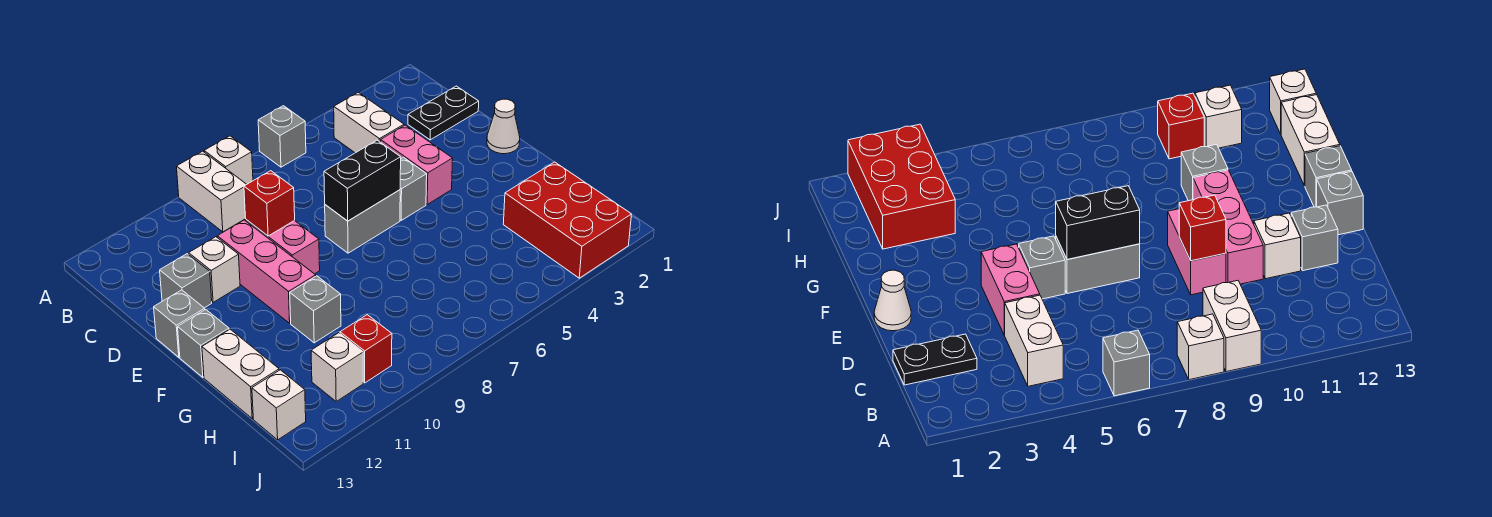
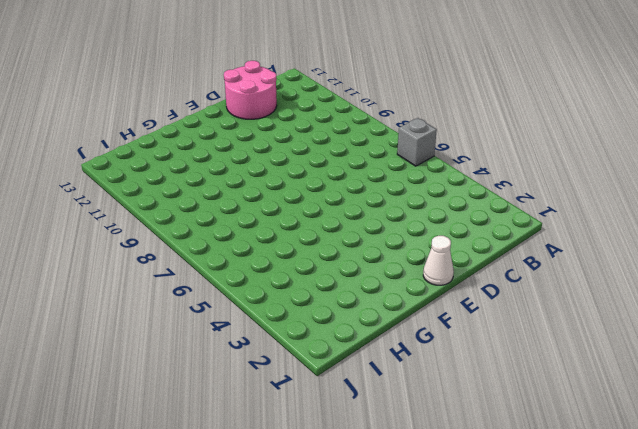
pink 2x2 round brick [224,61,277,119] -> grey 1x1 brick [160,254,212,308]
none -> white 1x1 brick [204,136,253,184]
none -> white 1x2 brick [176,151,246,232]
none -> white 1x2 brick [334,92,404,153]

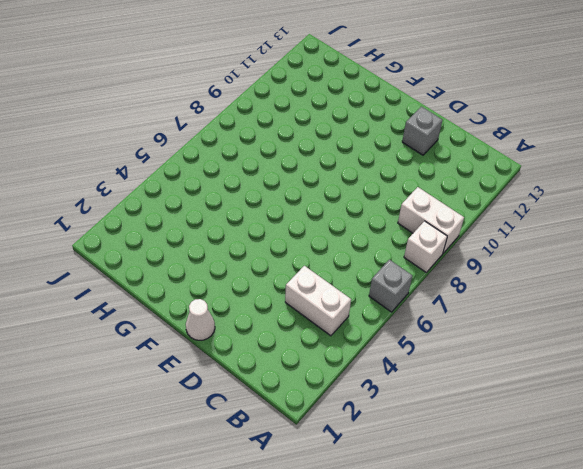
none -> black 1x2 plate [408,86,479,140]
none -> pink 1x2 brick [381,125,453,204]
none -> pink 1x2 brick [246,220,320,274]

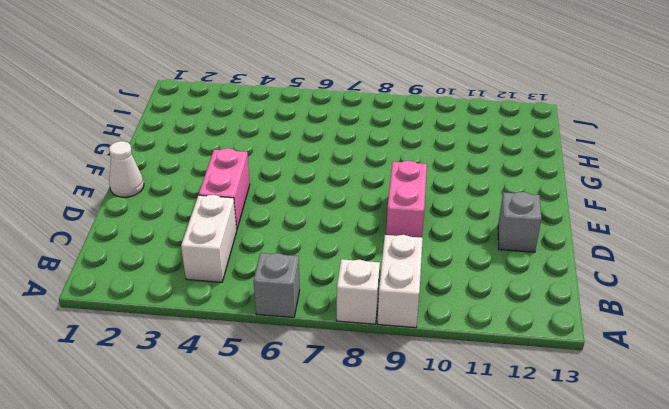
none -> black 1x2 plate [408,86,479,140]
none -> pink 1x3 brick [217,220,316,323]
none -> white 1x1 brick [189,237,240,302]

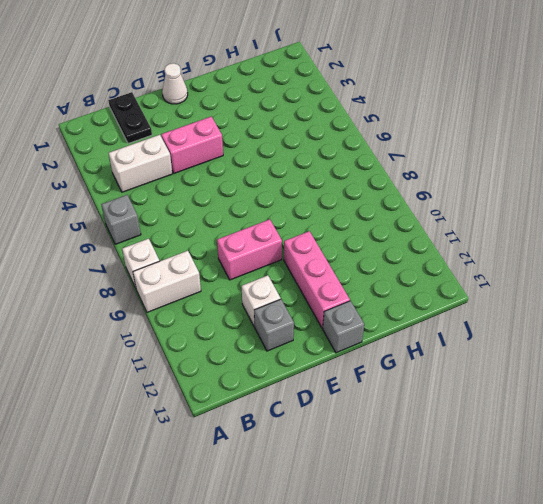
pink 1x3 brick [284,231,350,328] -> pink 1x3 brick turned to [217,220,316,323]
none -> grey 1x1 brick [400,157,427,220]
none -> grey 1x2 brick [325,190,400,253]
none -> grey 1x1 brick [154,290,205,357]

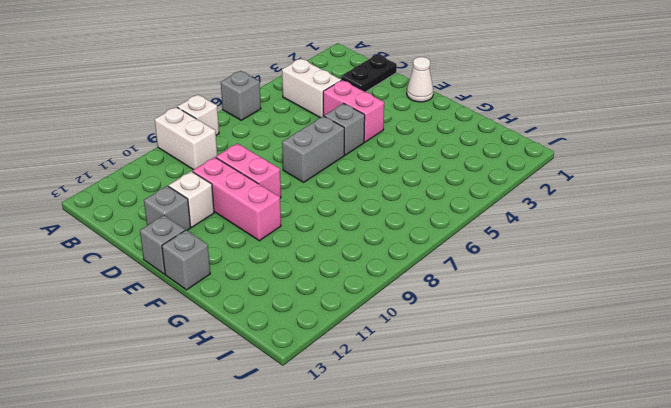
none -> grey 1x1 brick [290,276,341,343]
none -> white 1x2 brick [202,329,279,419]
none -> red 2x3 brick [503,162,632,278]

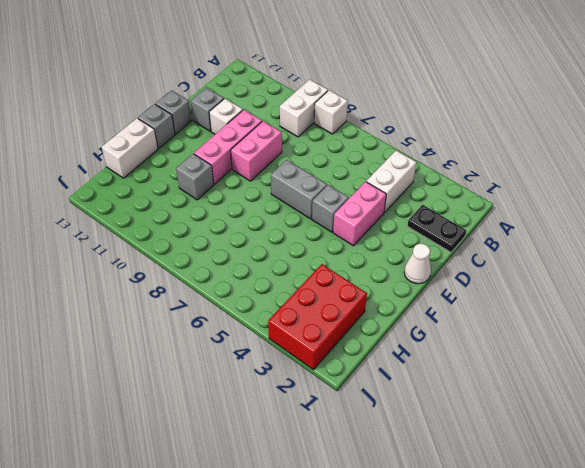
none -> grey 1x1 brick [258,106,306,167]
none -> red 1x1 brick [340,315,392,383]
none -> white 1x1 brick [311,333,363,401]

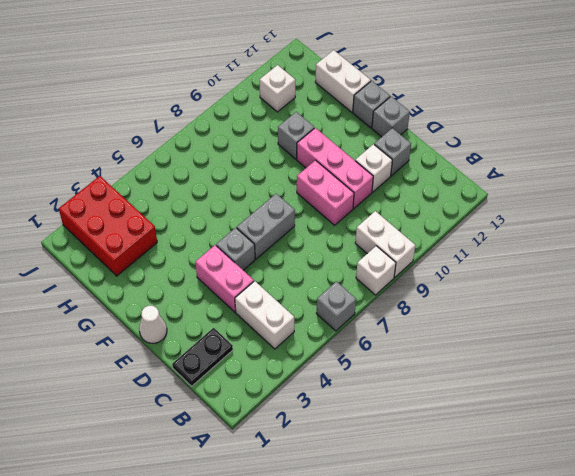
none -> red 1x1 brick [340,315,392,383]
none -> white 1x1 brick [252,370,306,440]
none -> red 1x1 brick [244,171,295,236]

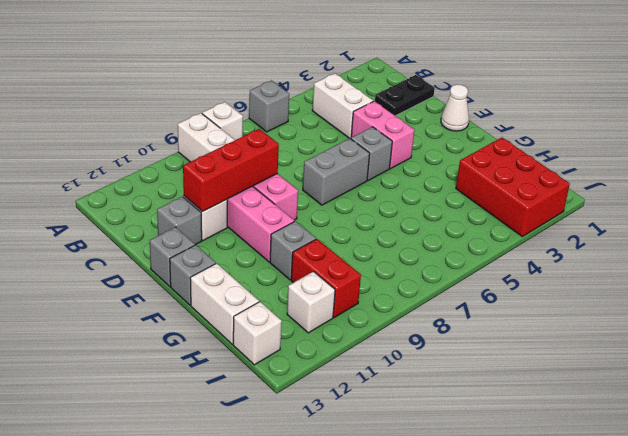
red 1x3 brick [183,129,279,212] -> red 1x1 brick [244,171,295,236]
red 1x2 brick [291,239,361,317] -> red 1x1 brick [340,315,392,383]
none -> black 1x2 brick [324,140,401,221]

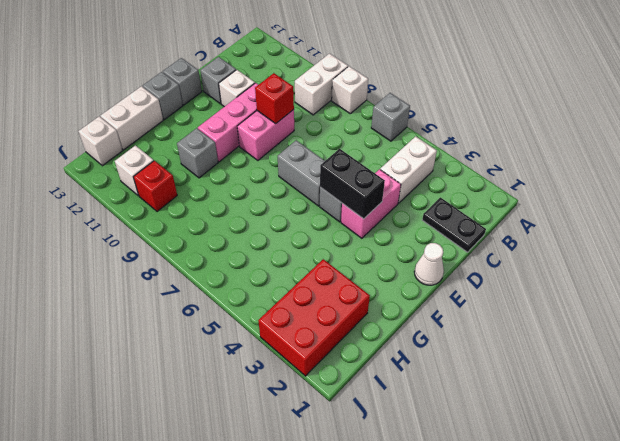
black 1x2 brick [320,149,385,219] -> black 1x2 brick moved to [324,140,401,221]

